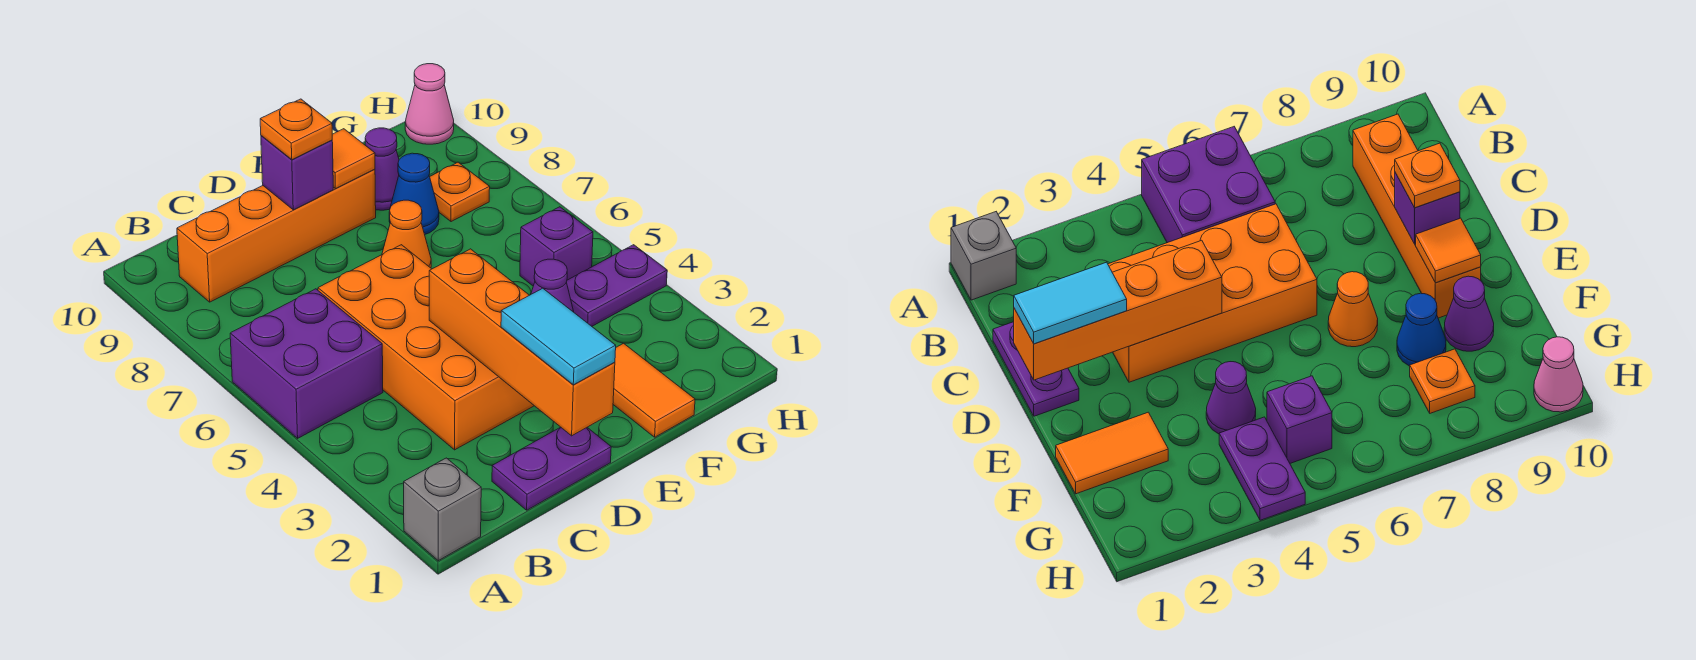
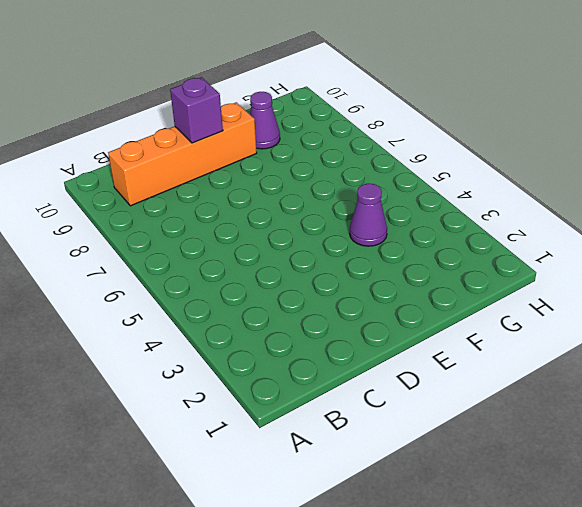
none -> grey 1x1 brick [404,458,481,561]
none -> purple 2x2 brick [230,289,383,438]
none -> purple 1x2 plate [492,427,611,510]

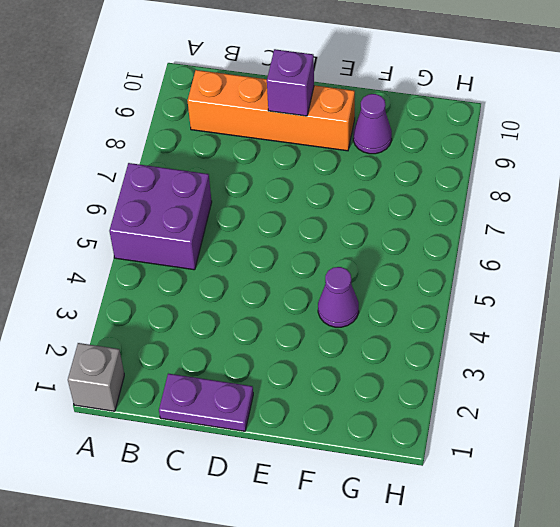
none -> orange 2x4 brick [318,245,534,450]
none -> orange 1x1 cone [382,200,431,268]
none -> orange 1x2 tile [613,343,695,437]

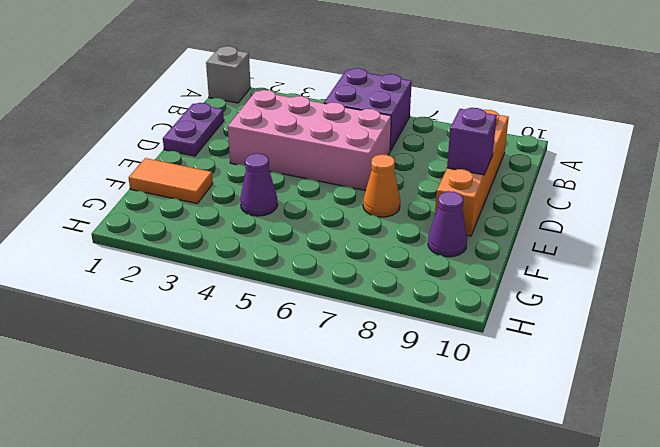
pink 2x4 brick [228,90,391,191] -> orange 2x4 brick [318,245,534,450]
none -> blue 1x1 cone [389,153,439,234]
none -> purple 1x2 plate [566,245,667,326]
none -> purple 1x1 brick [520,207,593,286]

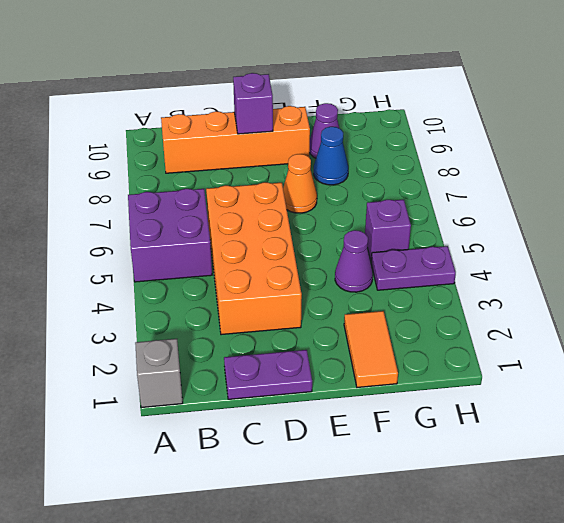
none -> orange 1x1 plate [430,162,490,222]
none -> pink 1x1 cone [405,64,454,144]
none -> orange 1x4 brick [429,249,615,436]

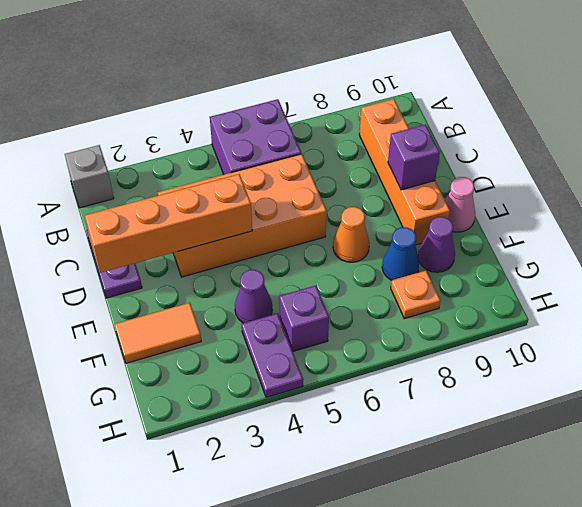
pink 1x1 cone [445,177,475,232] -> pink 1x1 cone moved to [405,64,454,144]
none -> orange 1x1 tile [332,129,375,189]
none -> cyan 1x2 tile [501,288,616,385]
none -> orange 1x1 plate [260,99,332,160]

